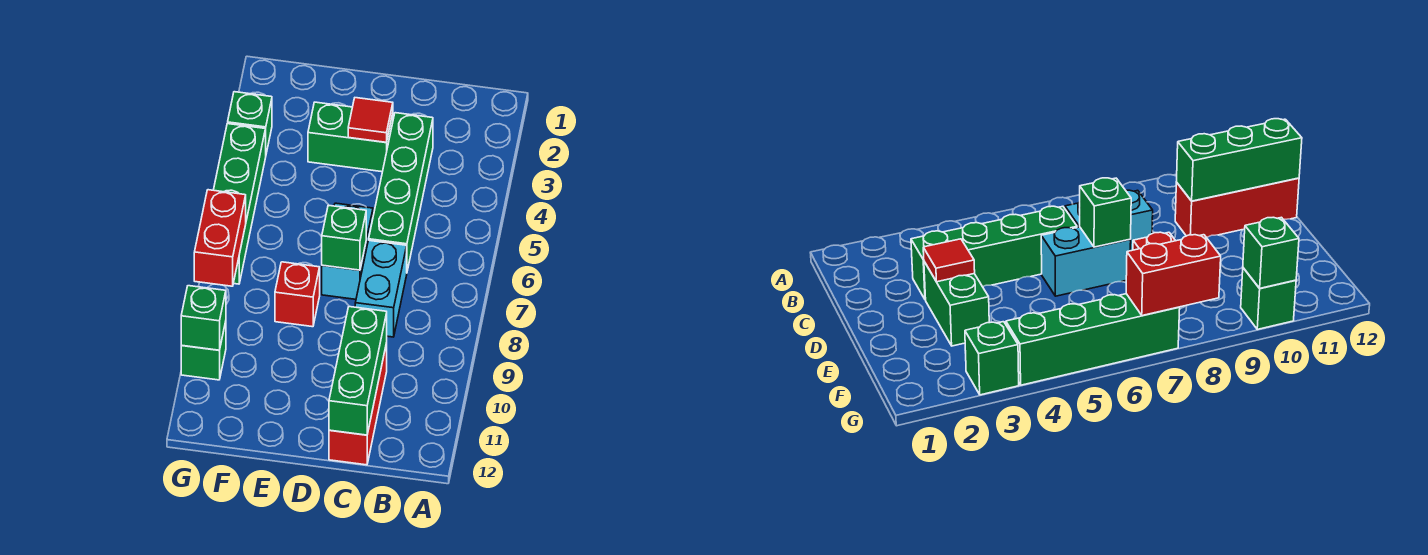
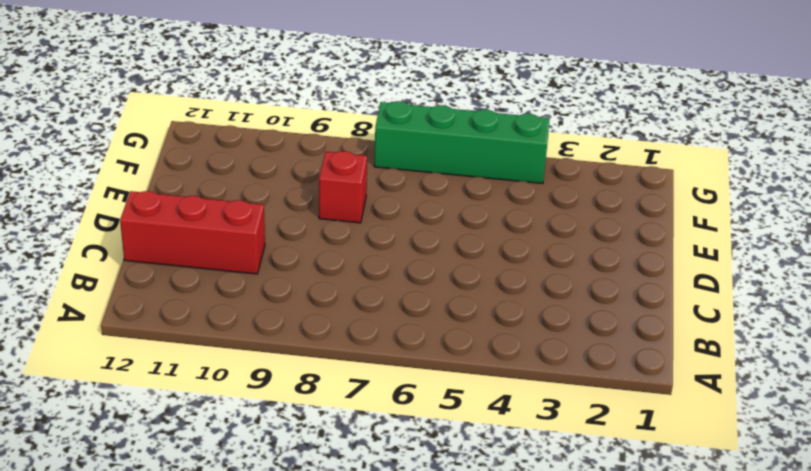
none -> green 1x4 brick [369,113,433,271]
none -> cyan 1x2 brick [355,240,407,337]
none -> green 1x2 brick [308,102,393,172]

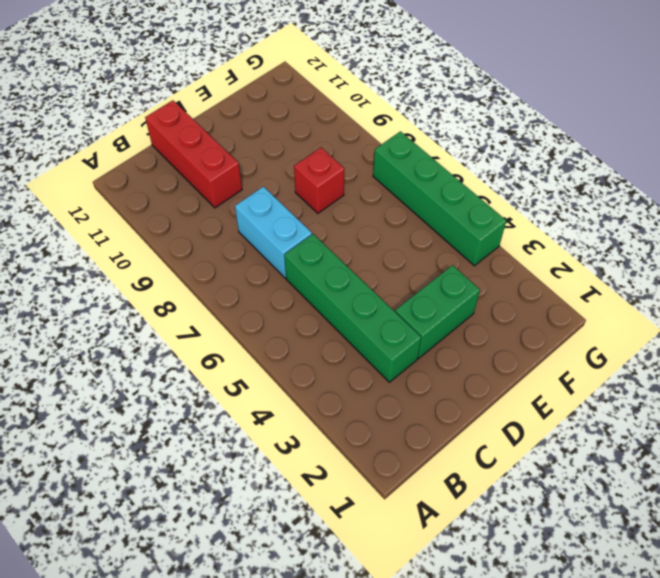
none -> cyan 1x2 brick [322,203,373,299]
none -> green 1x1 brick [228,92,272,153]
none -> green 1x1 brick [181,322,226,380]

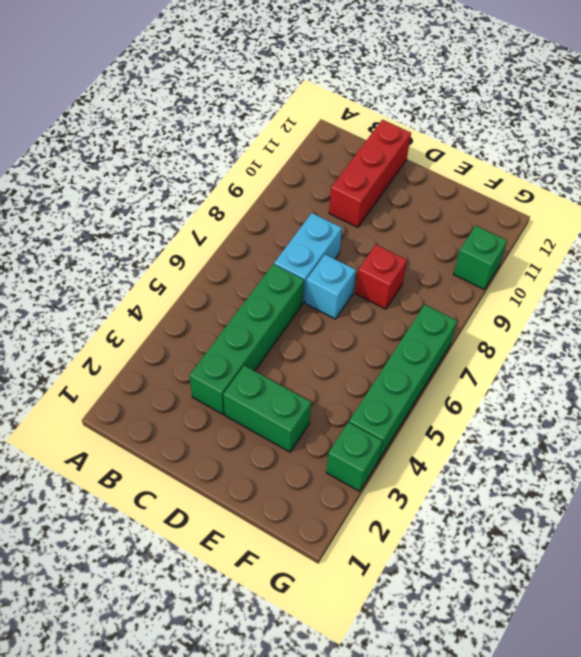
cyan 1x1 brick [305,254,356,319] -> cyan 1x2 brick [322,203,373,299]
none -> green 1x3 brick [329,307,387,435]
none -> red 1x1 tile [348,98,393,142]
none -> green 1x1 brick [322,205,366,270]

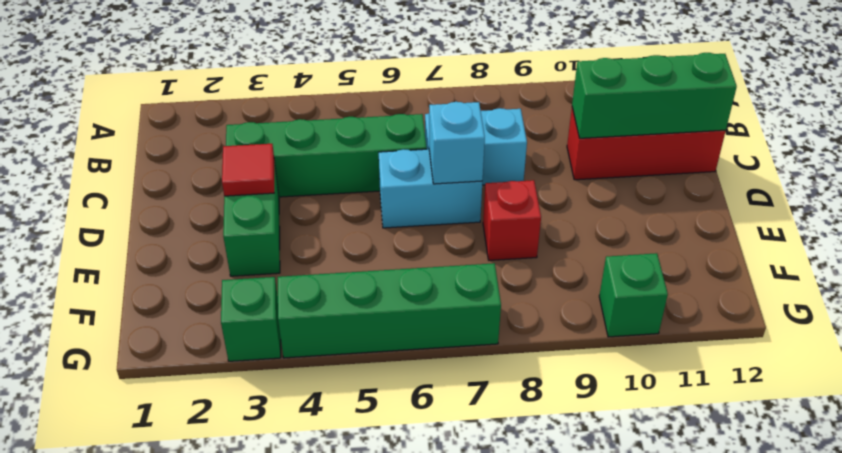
cyan 1x1 brick [429,102,485,184] -> green 1x1 brick [322,205,366,270]
none -> red 1x2 brick [194,190,246,286]
none -> green 1x1 brick [181,286,226,350]

